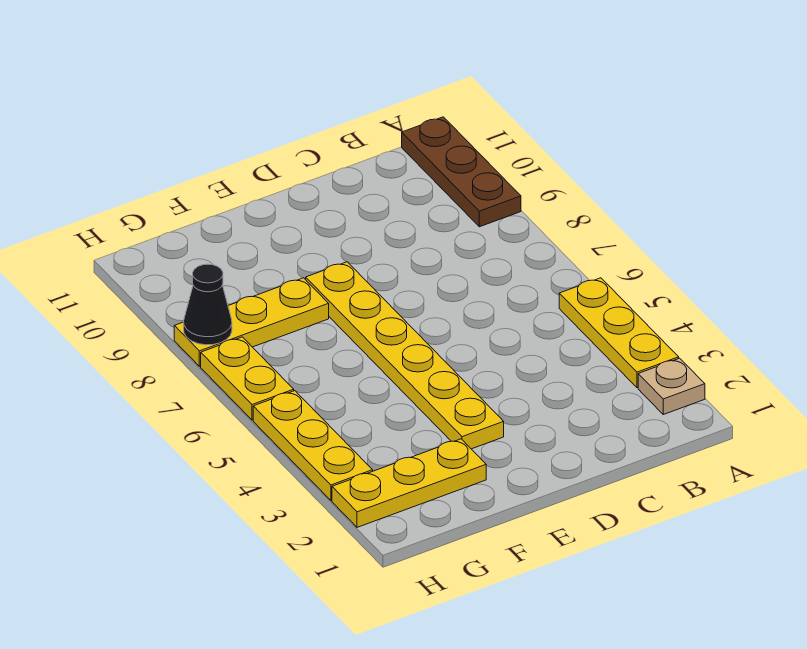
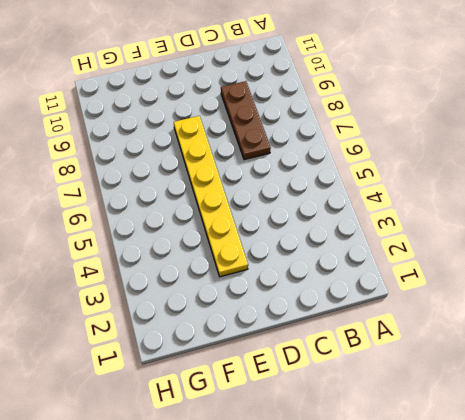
brown 1x3 plate [221,81,271,160] -> brown 1x3 plate moved to [402,117,521,227]
none -> tan 1x1 plate [638,358,705,415]
none -> yellow 1x3 plate [559,278,679,388]

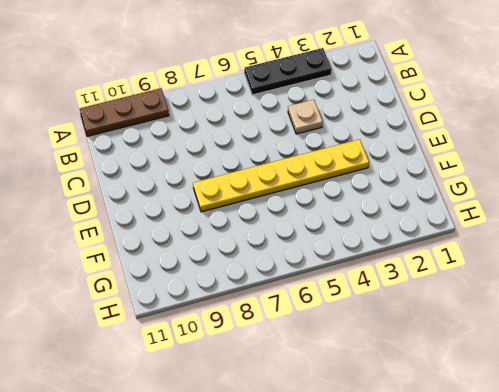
black 1x3 plate [244,48,332,95] -> yellow 1x3 plate [559,278,679,388]
tan 1x1 plate [288,100,323,134] -> tan 1x1 plate moved to [638,358,705,415]
none -> yellow 1x3 plate [332,439,486,527]
none -> yellow 1x3 plate [174,278,329,366]

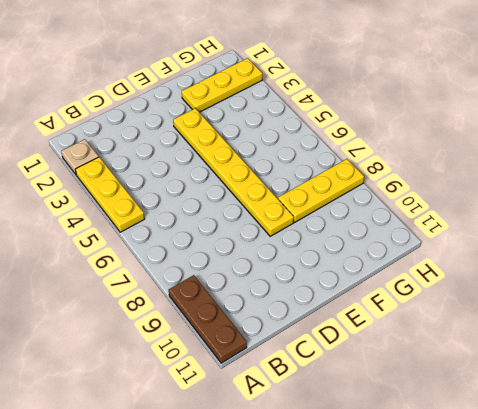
none -> yellow 1x3 plate [253,391,373,501]
none -> yellow 1x2 plate [201,337,294,420]

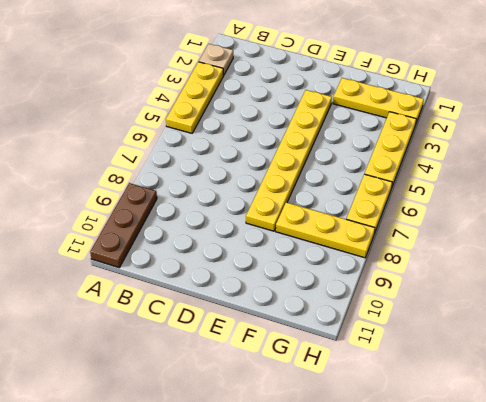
none -> black 1x1 cone [184,264,232,345]

